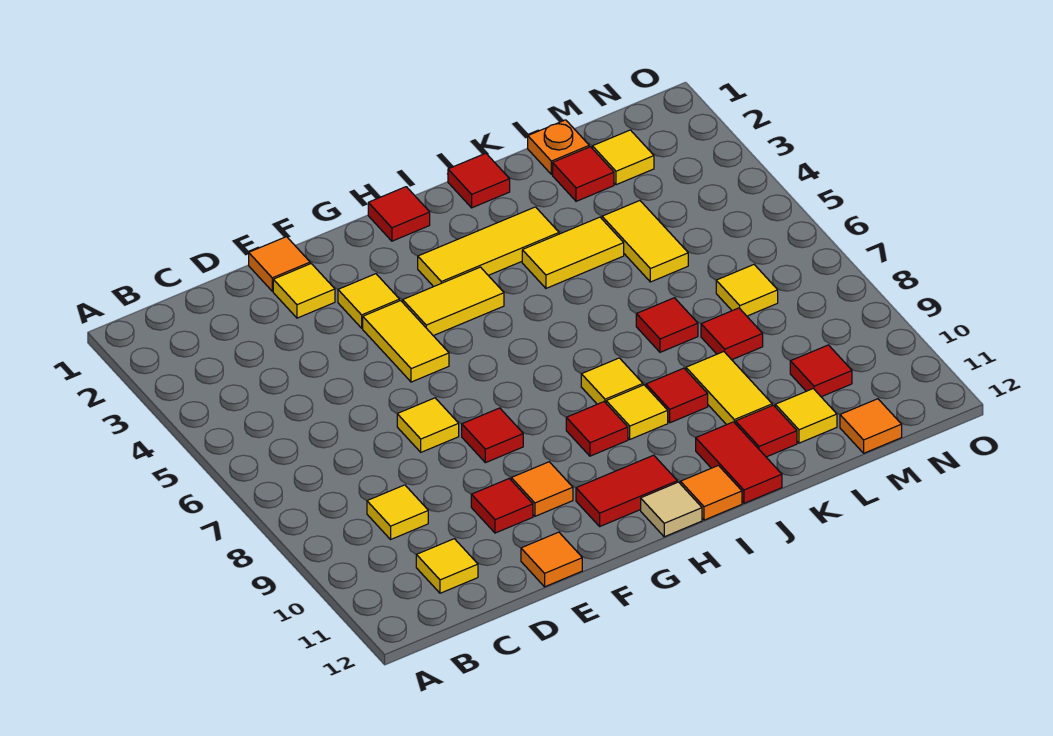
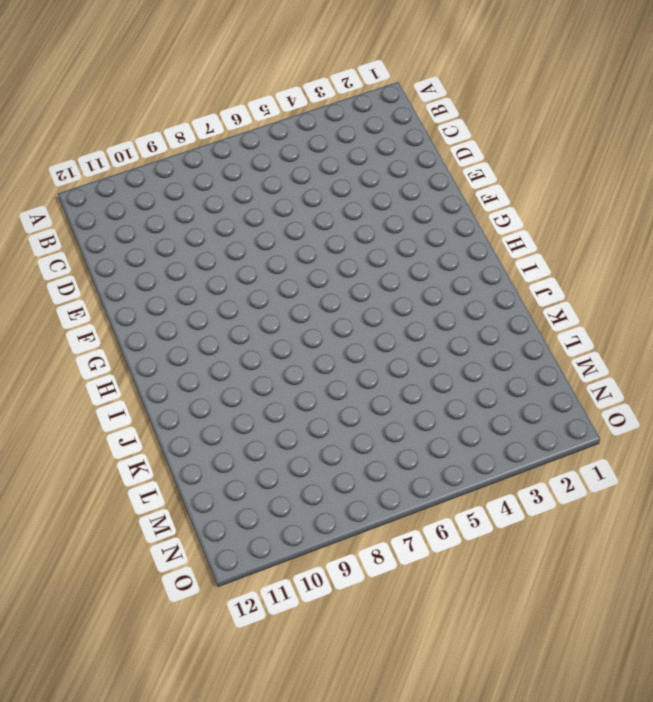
none -> yellow 1x1 tile [367,485,428,539]
none -> yellow 1x1 tile [416,539,478,593]
none -> orange 1x1 tile [249,237,310,291]
none -> yellow 1x1 tile [273,264,335,318]

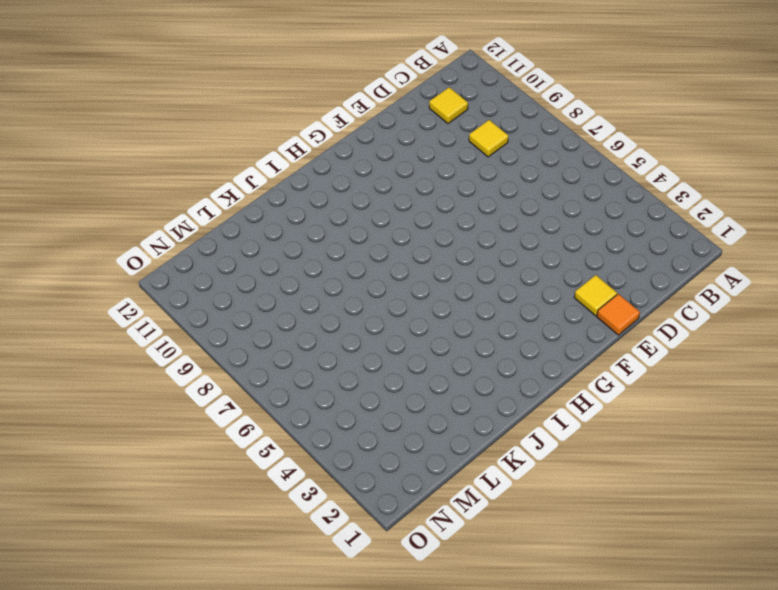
none -> yellow 1x1 tile [397,398,459,452]
none -> red 1x1 tile [471,478,533,533]
none -> orange 1x1 tile [521,532,582,587]
none -> yellow 1x1 tile [338,274,400,328]

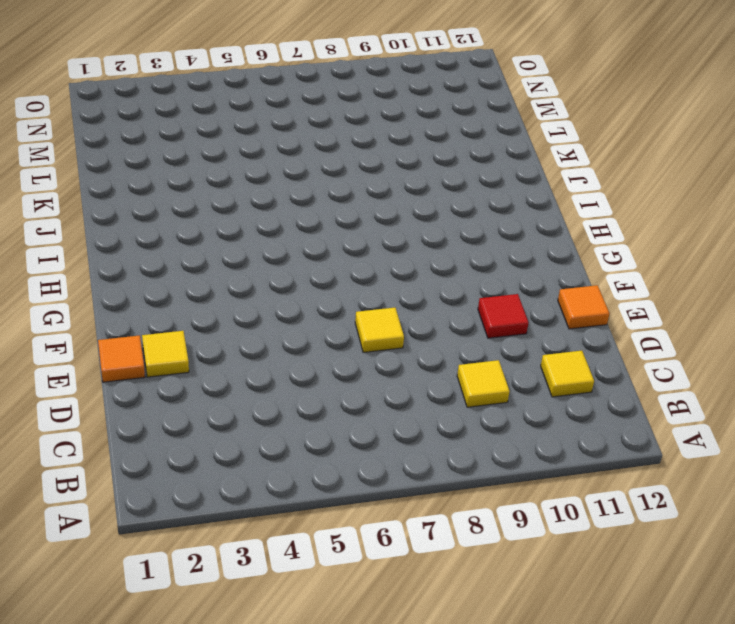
none -> yellow 1x1 tile [338,274,400,328]
none -> yellow 1x2 tile [363,301,449,382]
none -> red 1x1 tile [462,408,523,463]
none -> orange 1x1 tile [511,462,573,516]

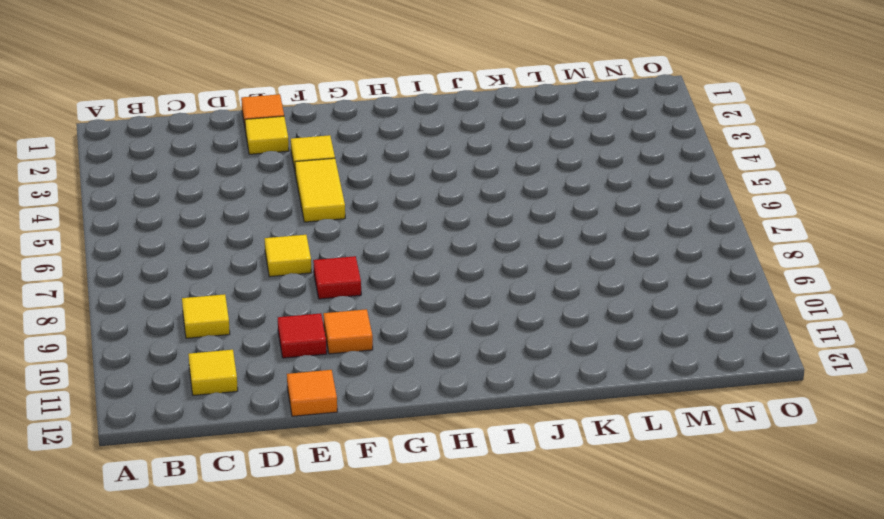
none -> yellow 1x2 tile [403,267,504,336]
none -> red 1x2 tile [576,455,677,526]
none -> red 1x1 tile [368,187,430,241]
none -> yellow 1x3 tile [418,207,559,287]

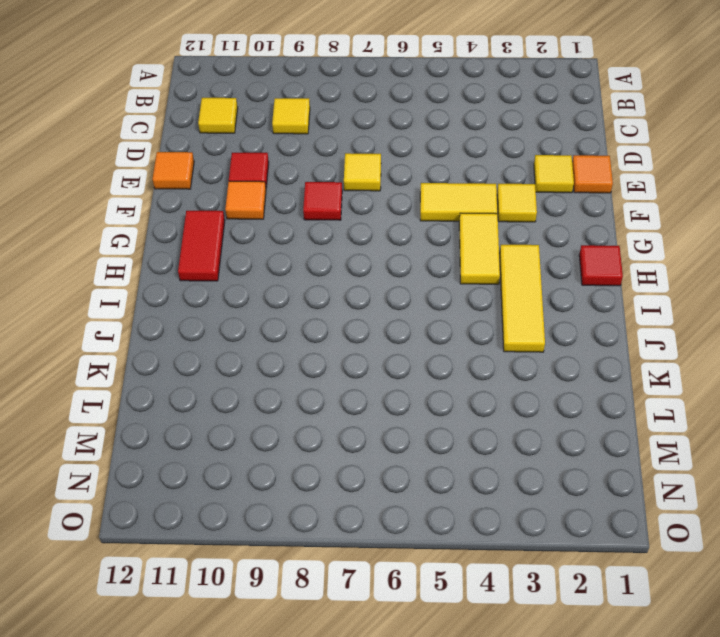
none -> red 1x1 tile [566,402,628,456]
none -> tan 1x1 tile [641,482,702,537]
none -> yellow 1x1 tile [581,358,643,404]
none -> yellow 1x1 tile [606,385,668,439]

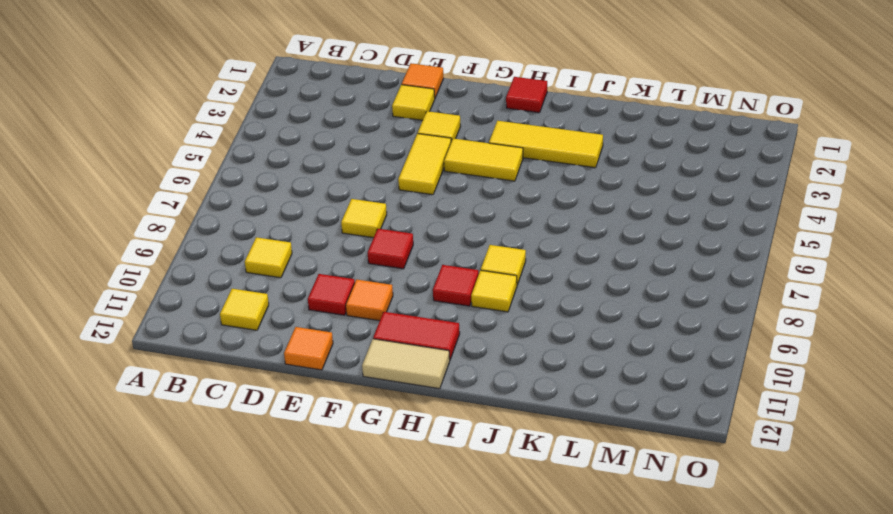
tan 1x2 tile [362,339,450,389] -> tan 1x1 tile [641,482,702,537]
none -> orange 1x1 tile [680,465,742,520]
none -> red 1x1 tile [448,153,510,208]
none -> yellow 1x2 tile [522,217,624,288]
none -> red 1x1 tile [646,368,708,423]

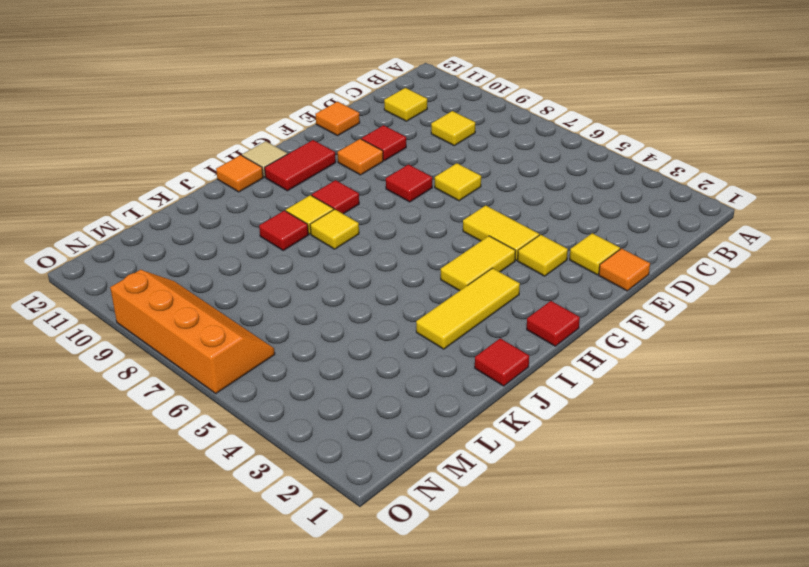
orange 2x4 slope [110,270,275,393] -> none
none -> yellow 1x2 tile [522,217,624,288]
none -> red 1x2 tile [696,422,782,503]
none -> red 1x1 tile [636,298,698,352]
none -> yellow 1x2 tile [686,352,772,425]

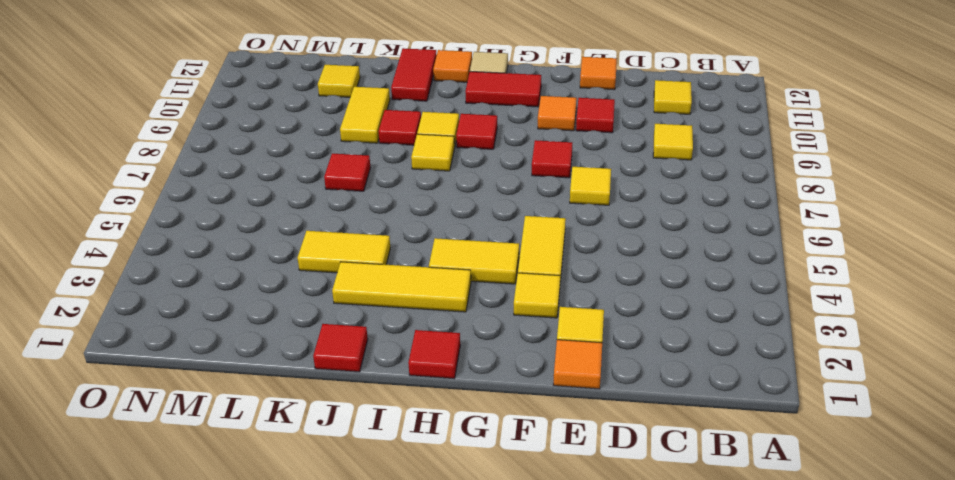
none -> red 1x1 tile [735,405,797,457]
none -> orange 1x1 plate [528,120,589,174]
none -> red 1x1 tile [553,147,614,201]
none -> yellow 1x2 tile [602,201,688,282]

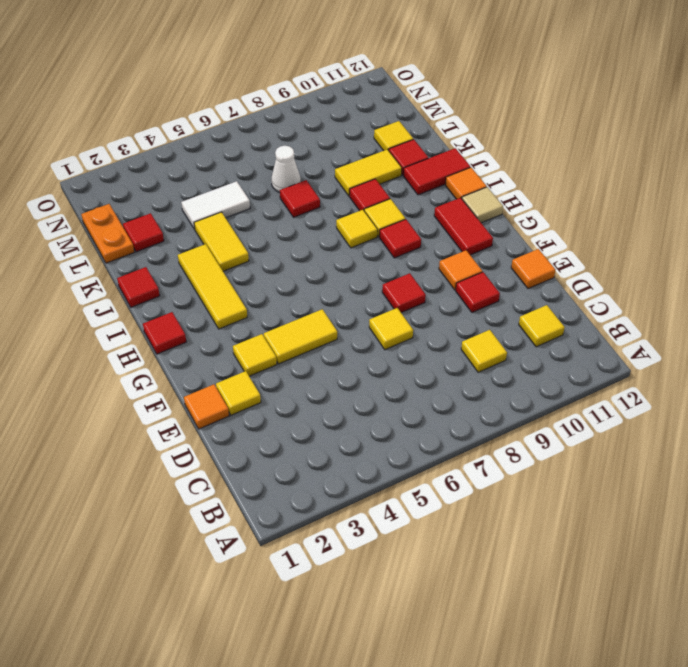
orange 1x2 plate [81,204,134,263] -> orange 1x1 plate [528,120,589,174]
white 1x2 tile [181,181,250,229] -> yellow 1x2 tile [602,201,688,282]
white 1x1 cone [271,146,301,193] -> none
none -> yellow 1x2 tile [403,267,504,336]
none -> red 1x1 tile [701,308,763,360]
none -> yellow 1x1 tile [592,130,654,185]
none -> yellow 1x1 tile [716,265,778,316]

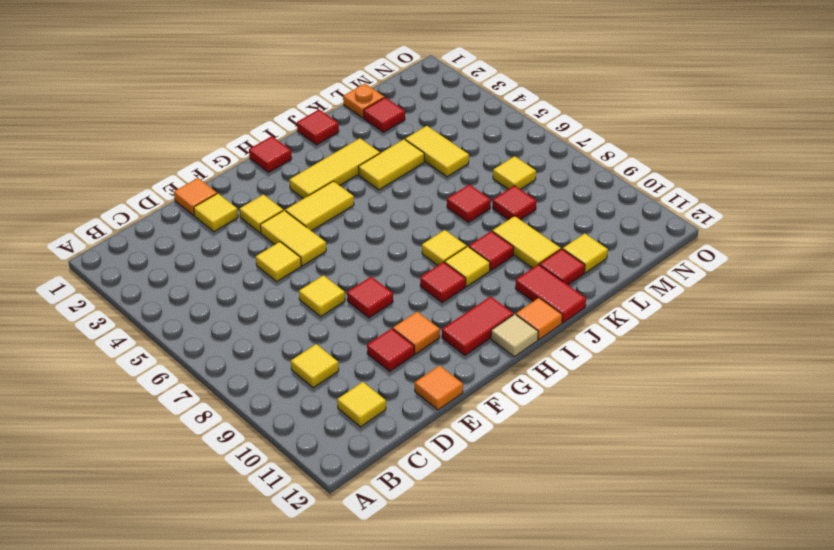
yellow 1x1 tile [256,242,301,281] -> yellow 1x1 tile moved to [592,130,654,185]
none -> red 1x1 tile [790,345,852,397]
none -> orange 1x1 tile [840,399,902,453]

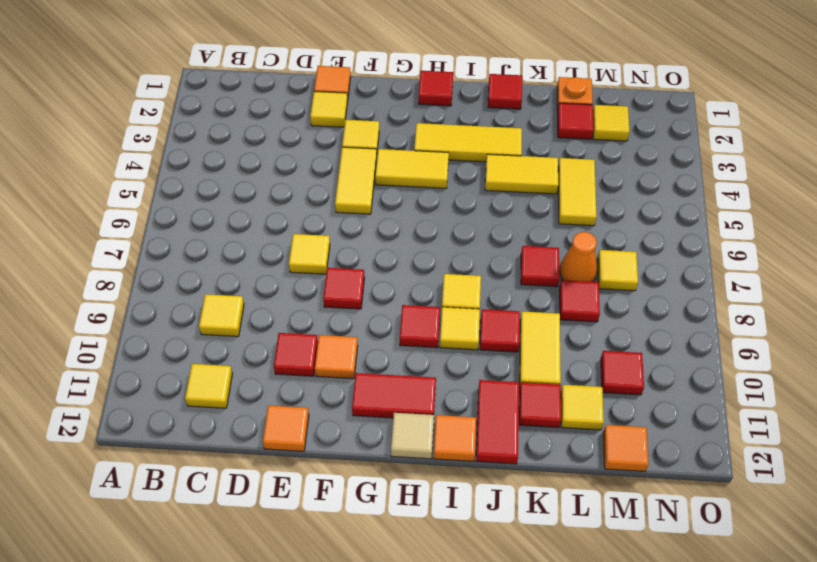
orange 1x1 cone [559,232,597,282] -> none

